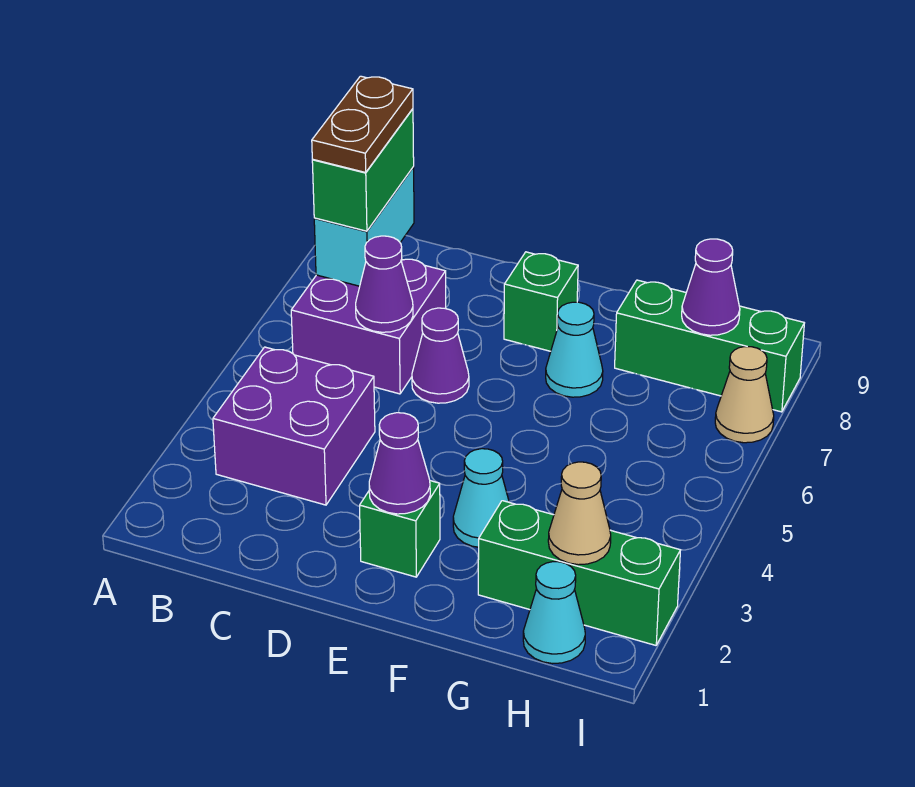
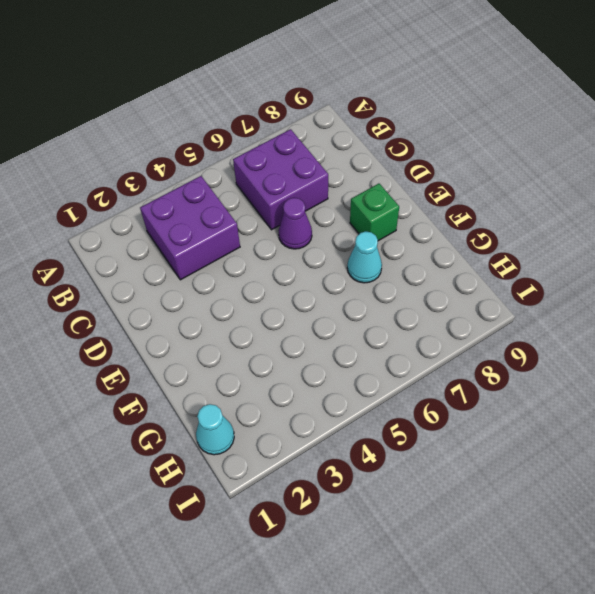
none -> green 1x1 brick [360,481,440,577]
none -> cyan 1x1 cone [453,449,509,547]
none -> green 1x3 brick [478,501,681,645]

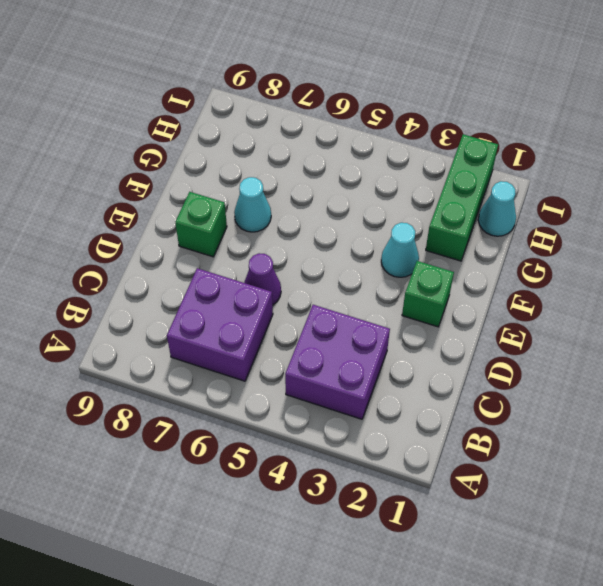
none -> green 1x3 brick [615,280,804,412]
none -> tan 1x1 cone [715,347,774,443]
none -> cyan 1x2 brick [314,167,414,286]

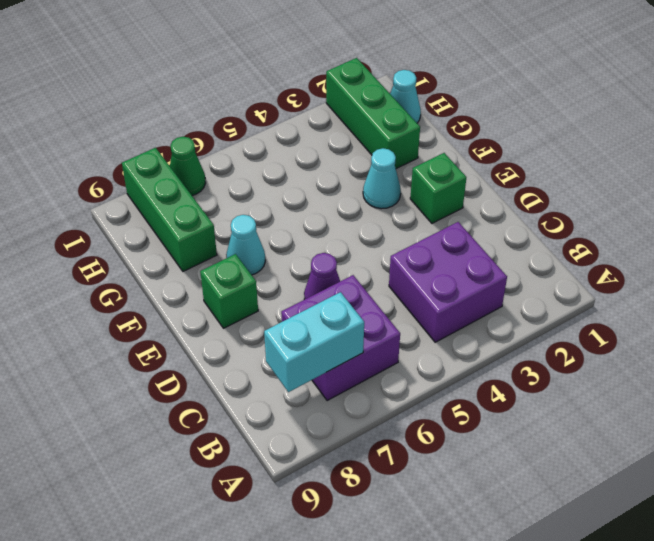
green 1x1 cone [170,137,205,196] -> tan 1x1 cone [715,347,774,443]
none -> purple 1x1 cone [356,236,413,332]
none -> purple 1x1 cone [369,413,430,514]
none -> tan 1x1 cone [548,462,611,565]

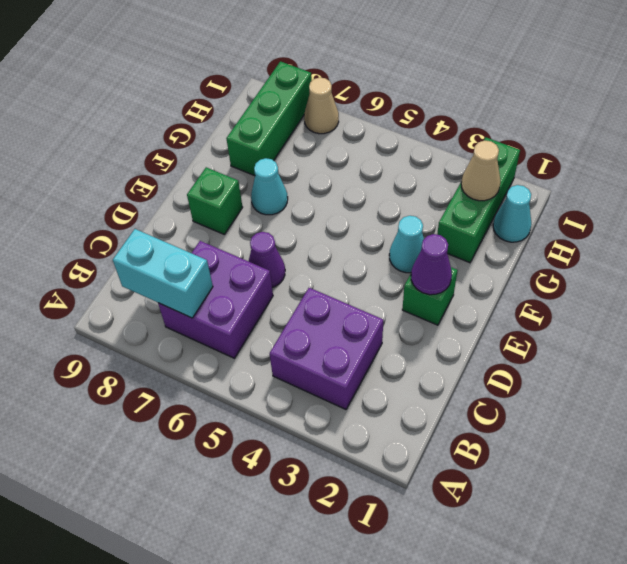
none -> purple 1x1 cone [356,236,413,332]
none -> purple 1x1 cone [682,239,740,335]
none -> green 1x2 brick [312,109,414,231]

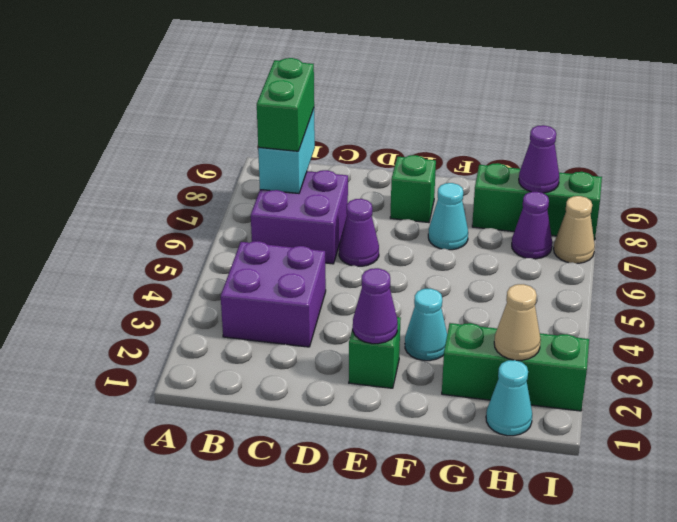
purple 1x1 cone [512,192,552,259] -> purple 1x1 cone moved to [356,236,413,332]
none -> brown 1x2 plate [312,76,413,172]

